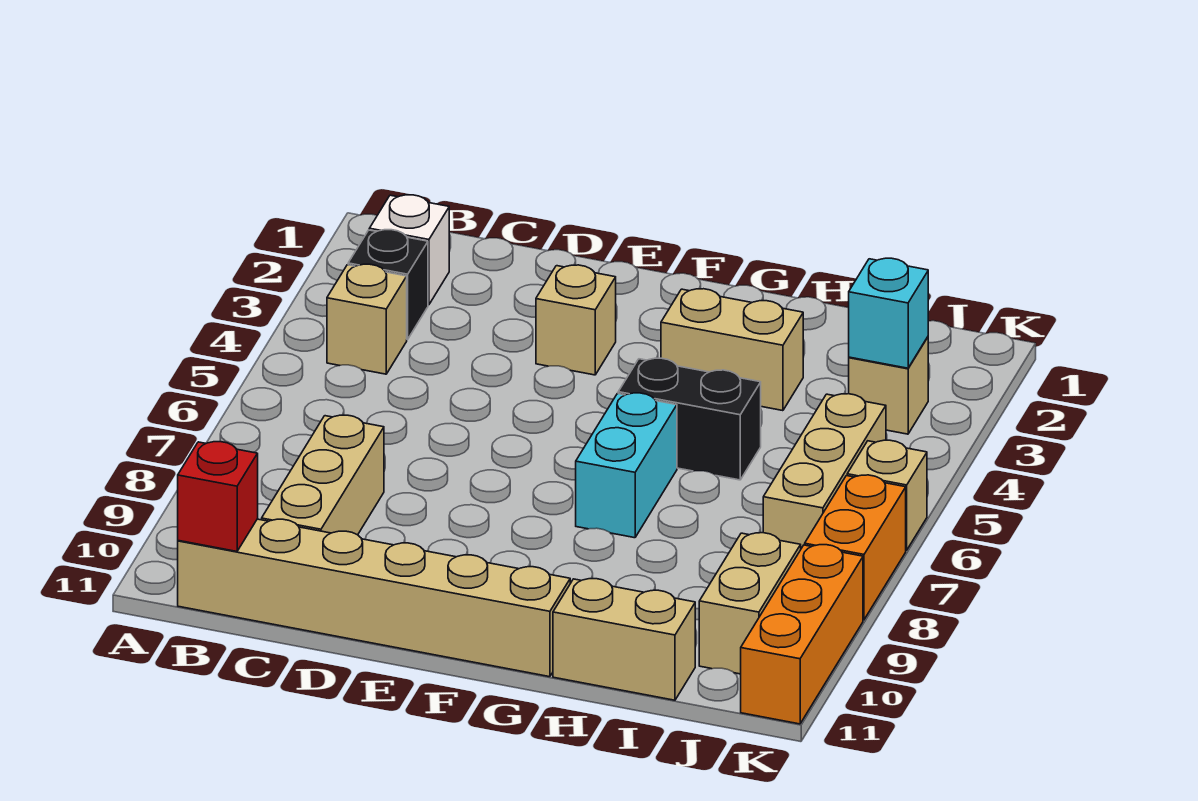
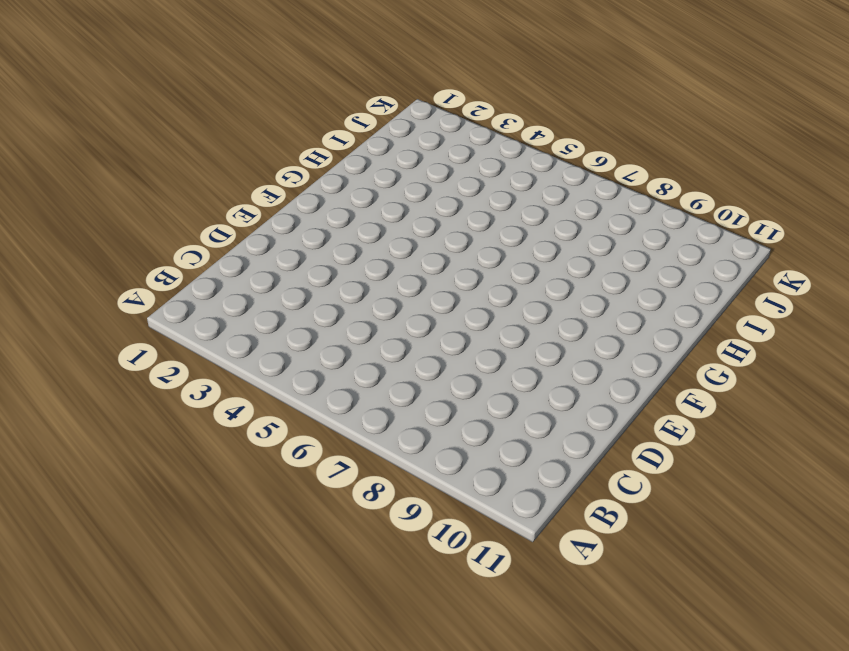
none -> white 1x1 brick [369,195,449,305]
none -> black 1x1 brick [348,230,428,340]
none -> tan 1x1 brick [327,264,407,374]

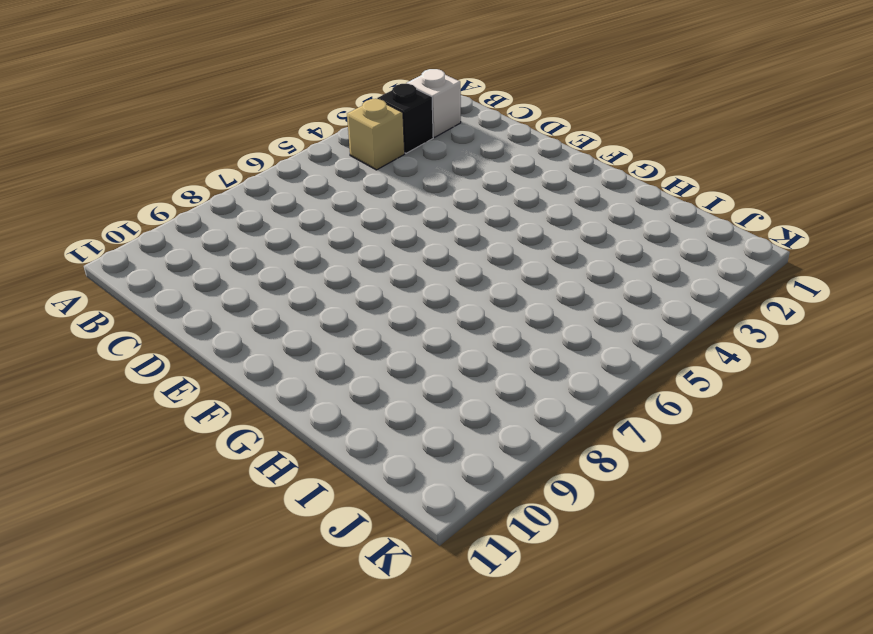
none -> tan 1x6 brick [178,519,570,677]
none -> tan 1x3 brick [262,415,384,535]
none -> tan 1x1 brick [536,265,616,375]

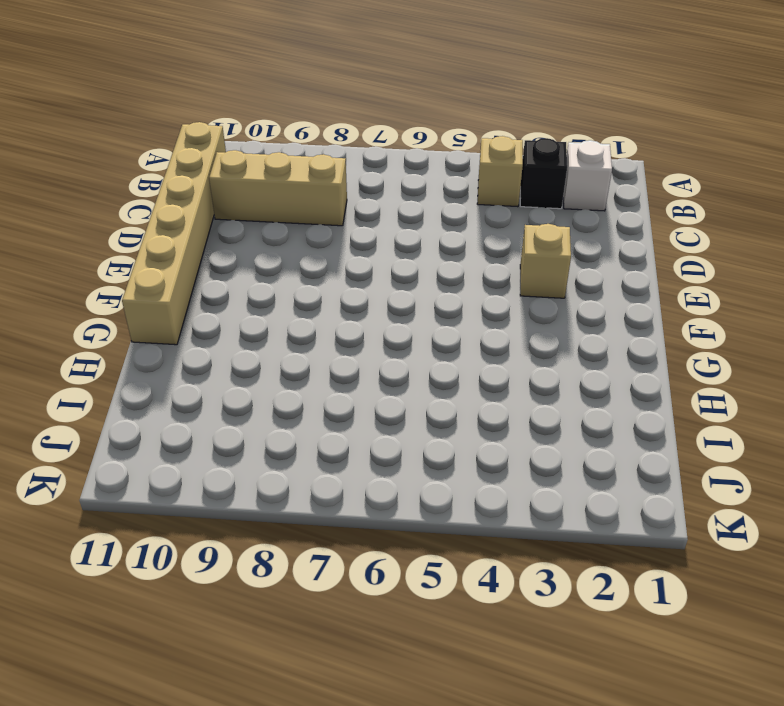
none -> tan 1x2 brick [661,289,803,411]
none -> black 1x2 brick [618,358,761,480]
none -> cyan 1x2 brick [576,393,677,538]

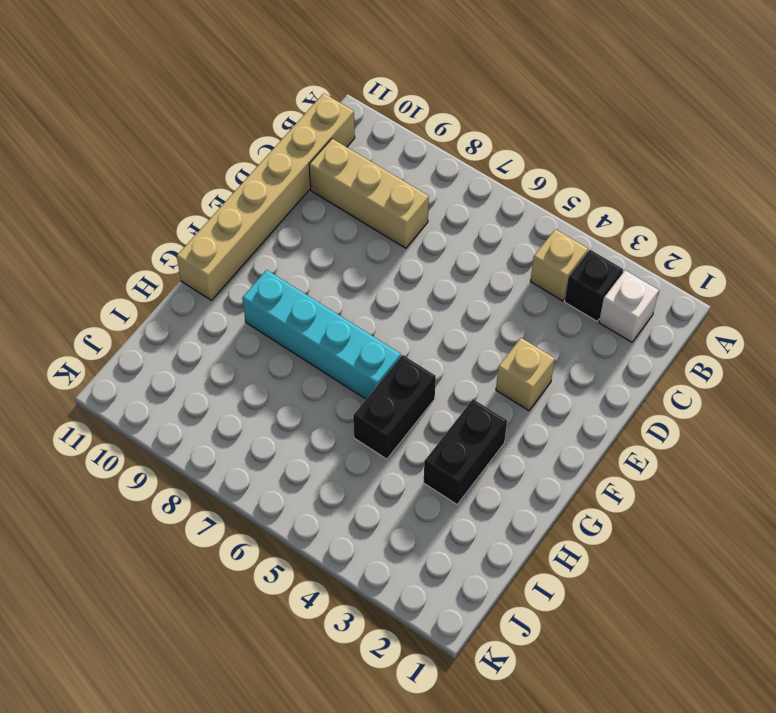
black 1x2 brick [424,399,507,504] -> tan 1x2 brick [661,289,803,411]
cyan 1x4 brick [242,270,401,399] -> cyan 1x2 brick [576,393,677,538]
none -> tan 1x2 brick [553,579,695,700]
none -> tan 1x1 brick [849,337,928,434]
none -> tan 1x3 brick [763,394,886,548]

